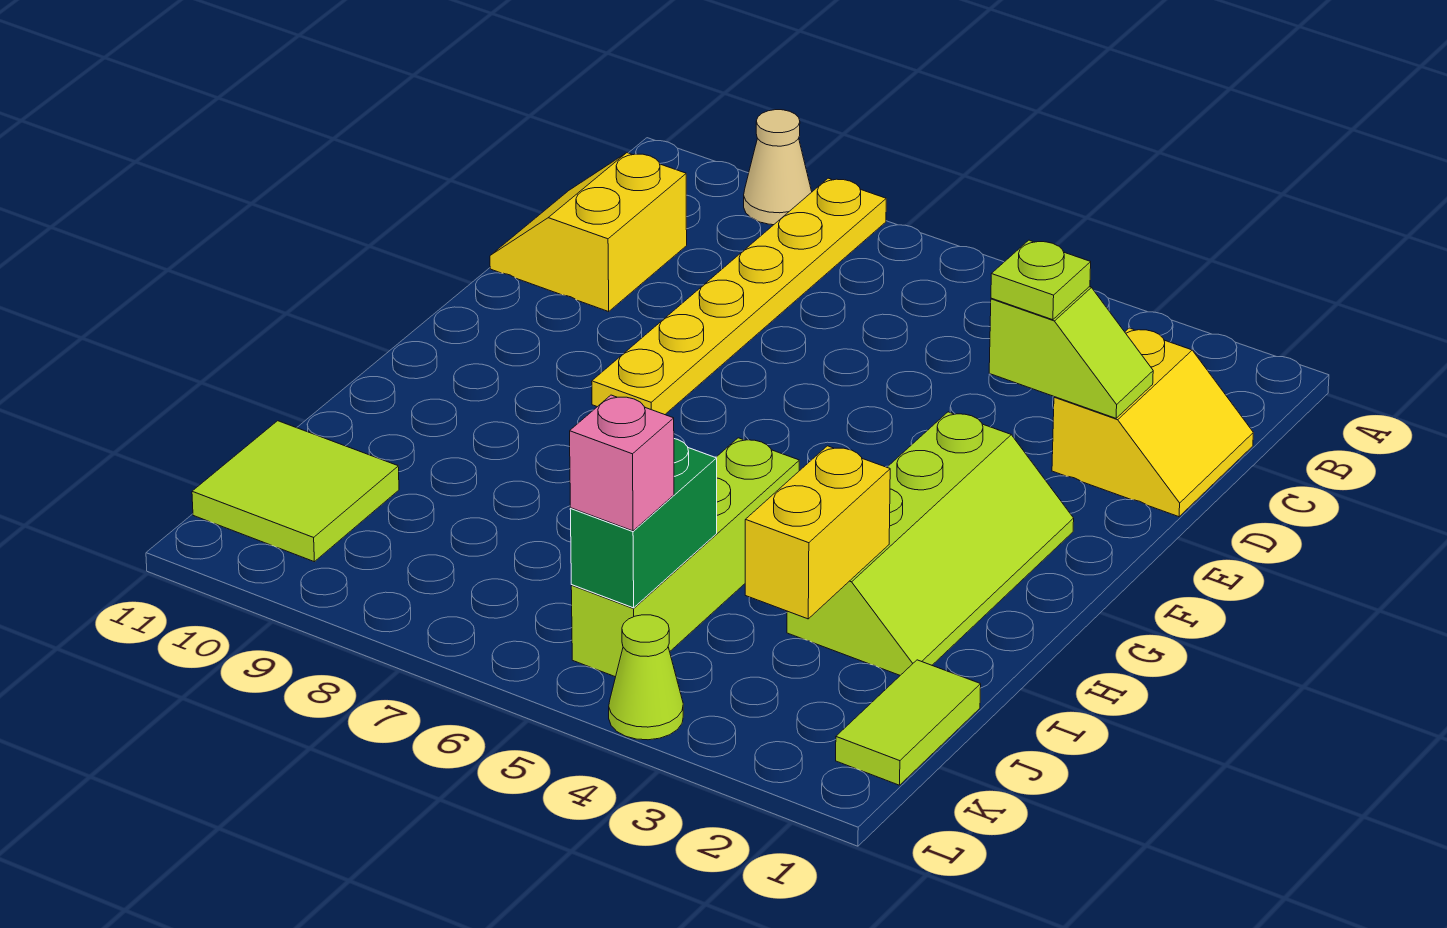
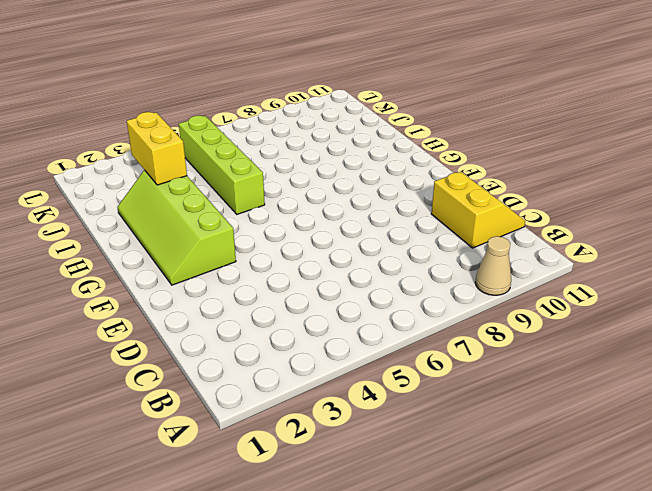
none -> yellow 1x6 plate [592,178,886,415]
none -> yellow 2x2 slope [1052,328,1253,517]
none -> lime 1x2 tile [836,660,981,785]

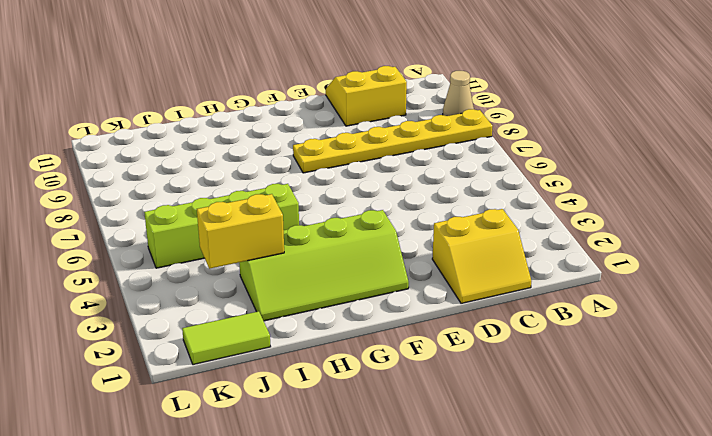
none -> lime 2x2 tile [192,421,399,562]
none -> lime 1x1 cone [609,615,683,740]
none -> lime 1x2 slope [989,287,1153,418]

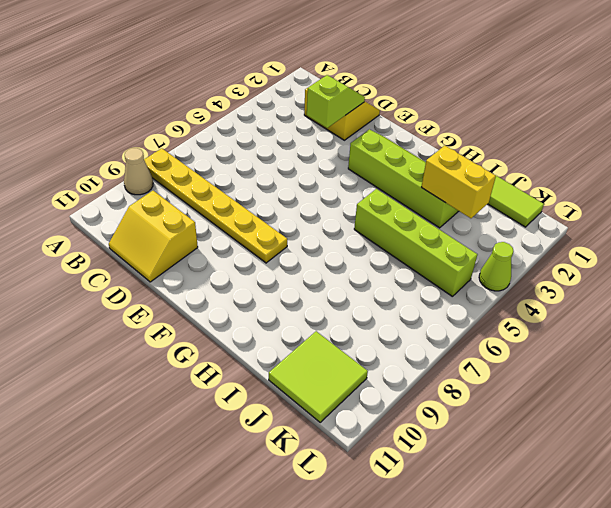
none -> green 1x2 brick [570,439,717,608]
none -> lime 1x1 plate [991,240,1091,320]
none -> pink 1x1 brick [570,395,674,531]

